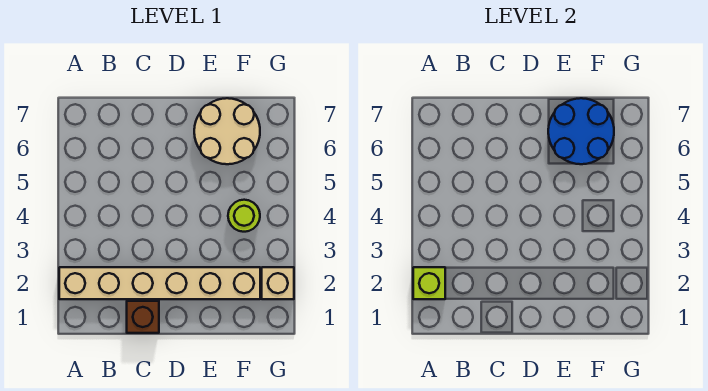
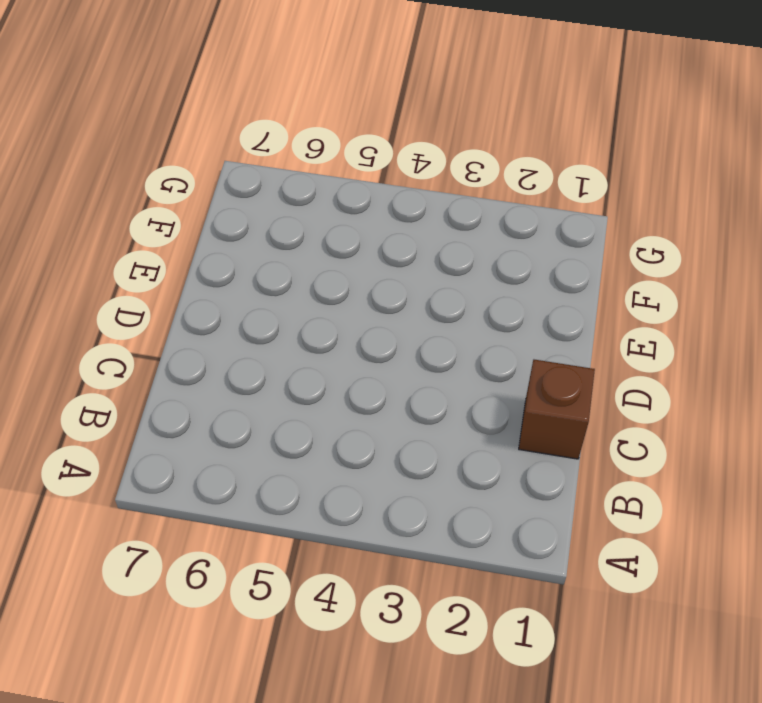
none -> tan 1x6 brick [59,267,260,299]
none -> tan 2x2 round brick [194,98,260,164]

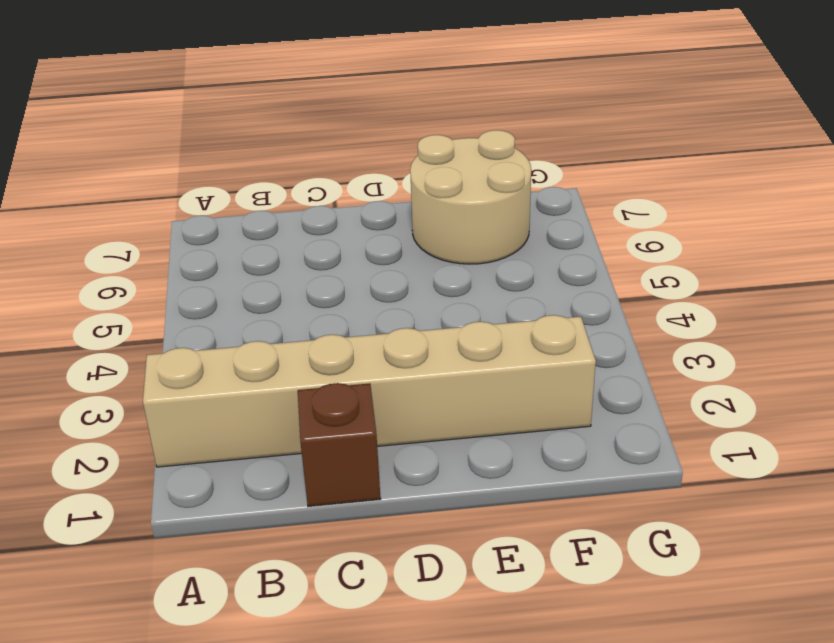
none -> lime 1x1 round brick [228,200,260,232]
none -> tan 1x1 brick [262,267,294,299]

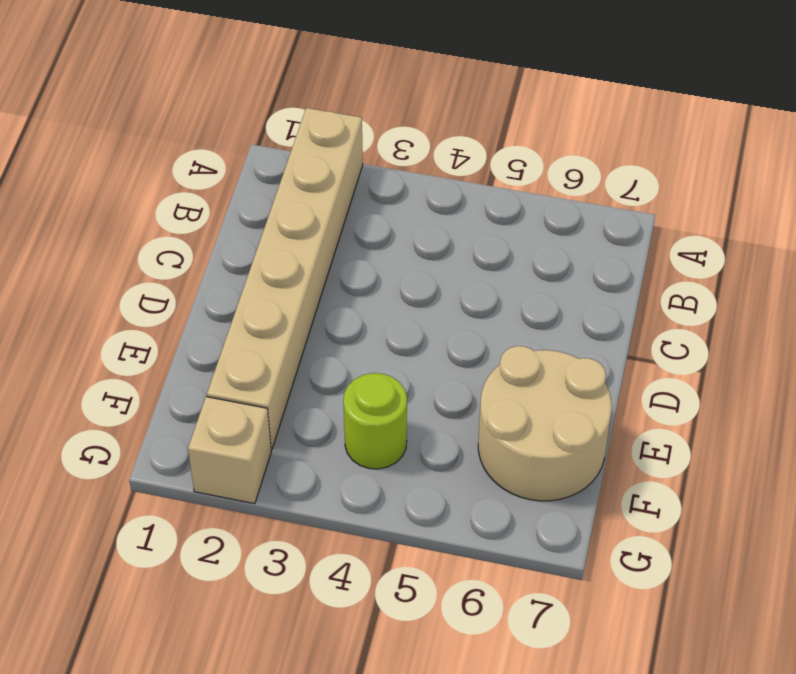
none -> brown 1x1 brick [127,301,159,333]
none -> lime 1x1 brick [413,267,445,299]

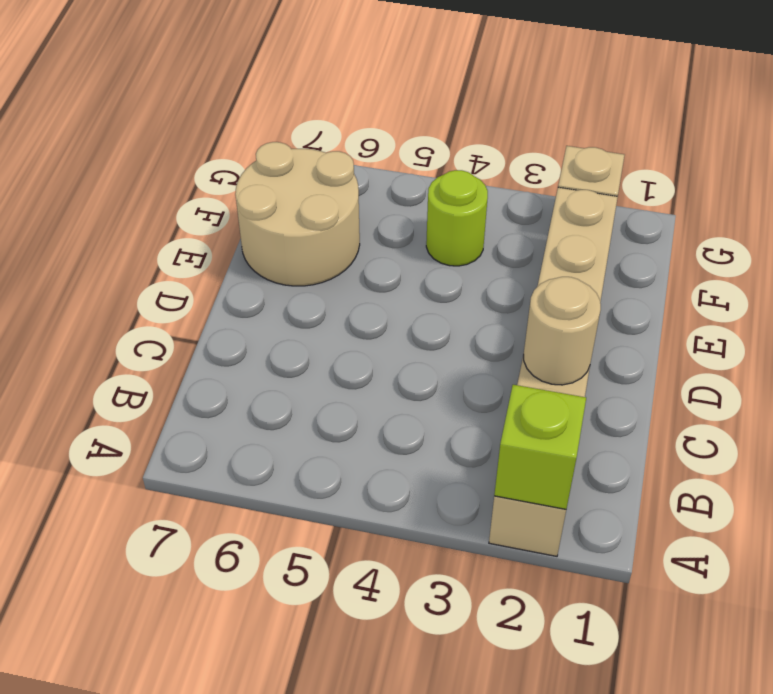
tan 1x1 round brick [524,277,601,385] -> none
none -> brown 1x1 brick [127,301,159,333]
none -> blue 2x2 round brick [548,98,614,164]

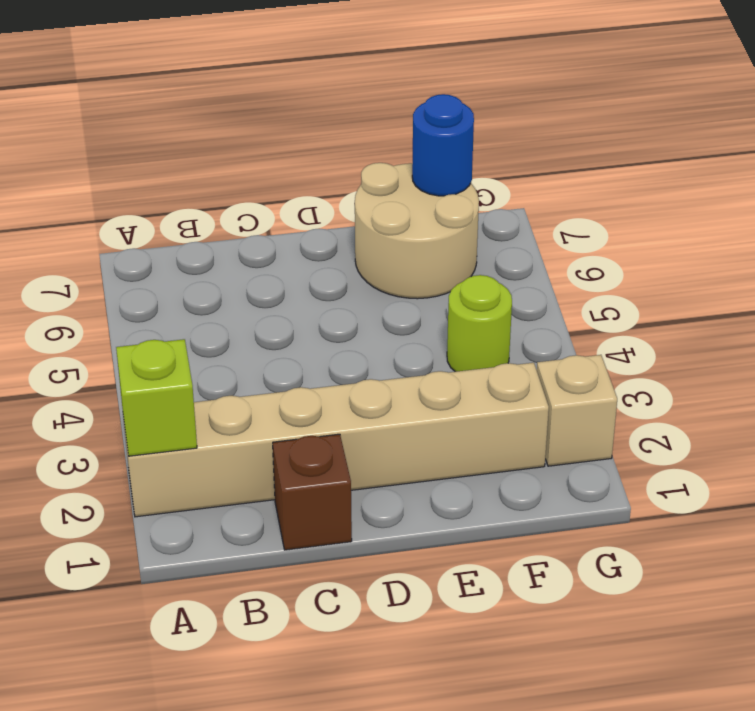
blue 1x1 round brick [412,94,474,196] -> blue 2x2 round brick [548,98,614,164]

